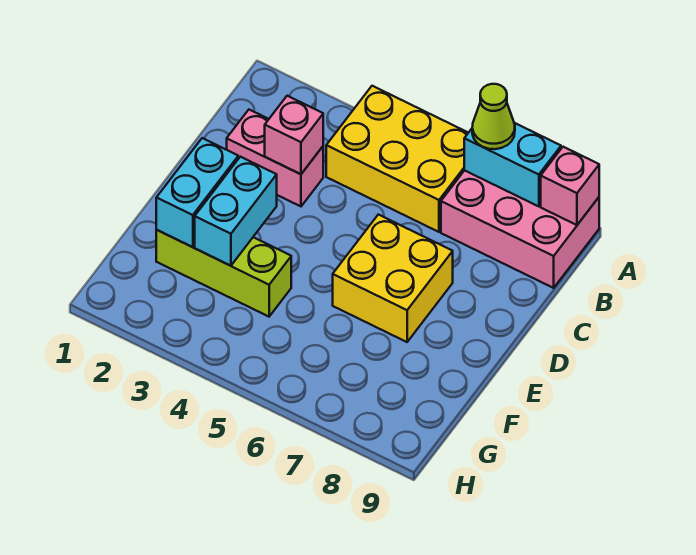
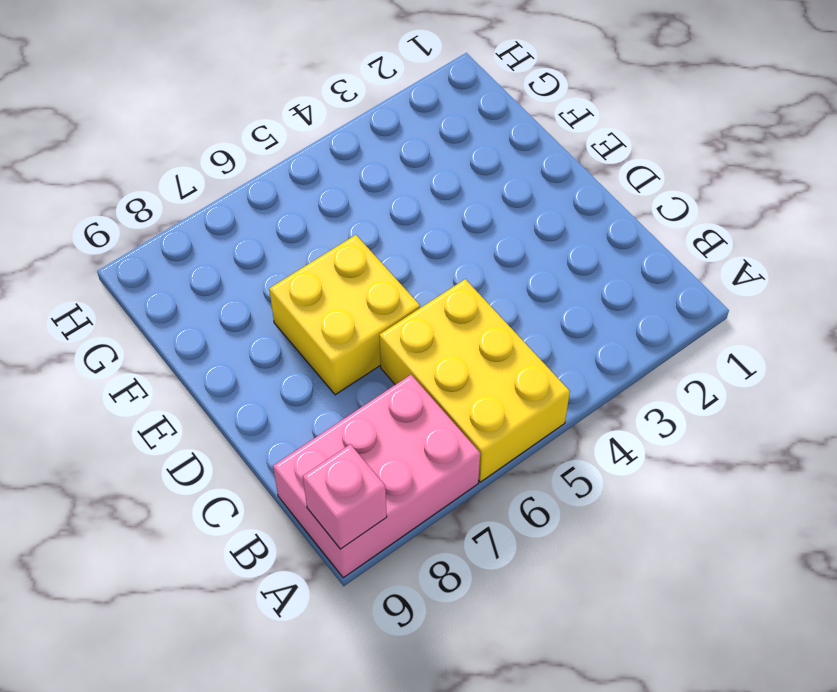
yellow 2x3 brick [379,279,570,482] -> yellow 2x3 brick turned to [326,86,468,232]
none -> pink 1x2 brick [227,110,323,206]
none -> lime 1x3 brick [156,230,291,317]

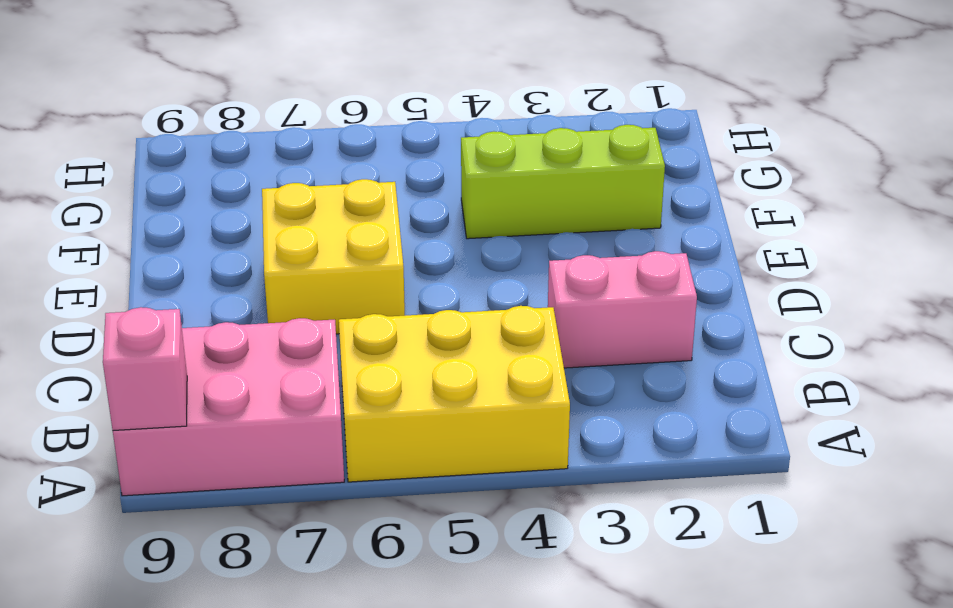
none -> cyan 1x2 brick [464,123,561,206]
none -> pink 1x1 brick [265,96,323,174]

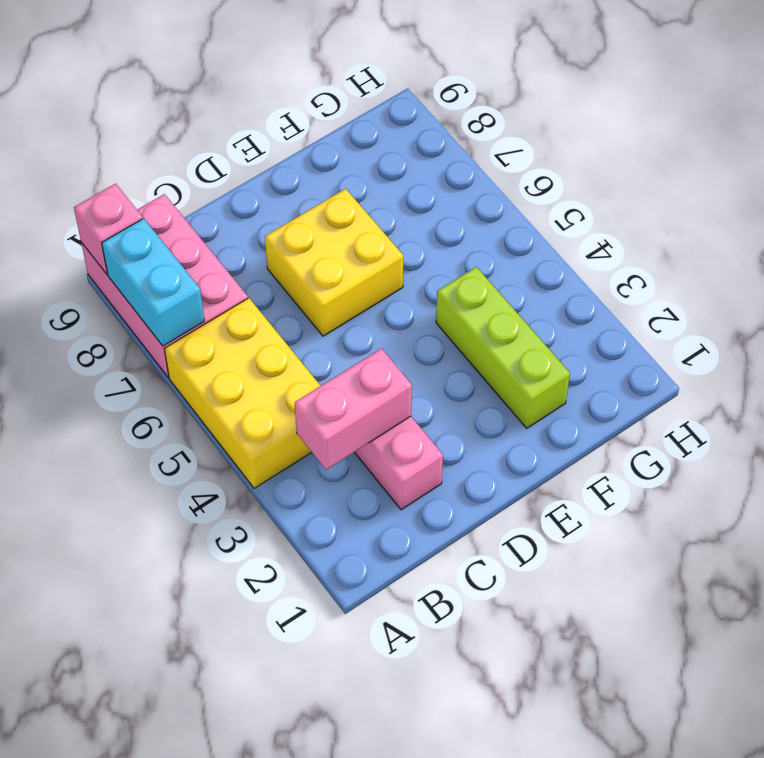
pink 1x2 brick [295,349,412,470] -> pink 1x1 brick [265,96,323,174]
none -> cyan 1x2 brick [156,138,238,247]
none -> cyan 1x2 brick [195,157,277,266]

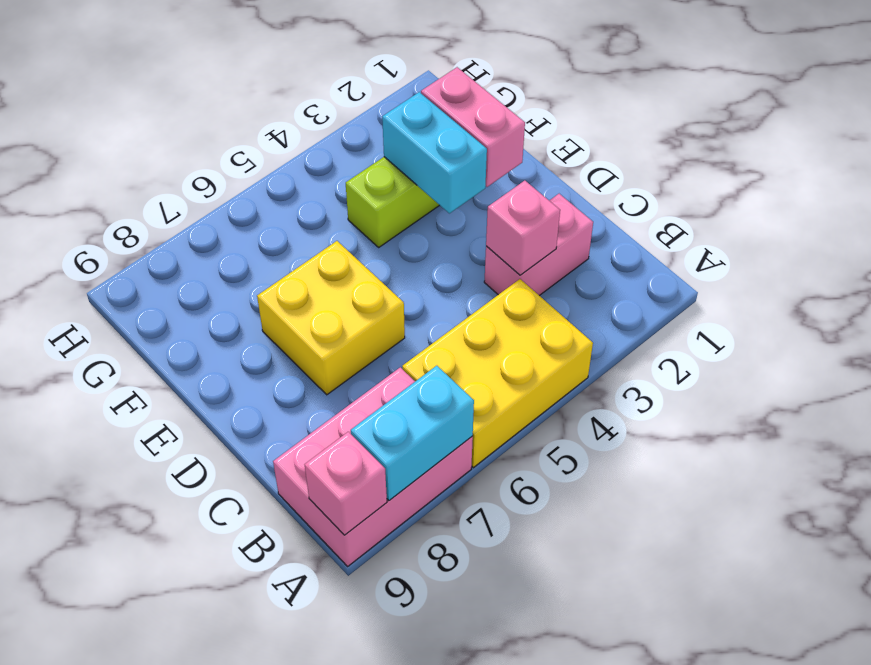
pink 1x2 brick [421,67,525,187] -> cyan 1x2 brick [156,138,238,247]
none -> lime 1x1 cone [472,84,515,149]

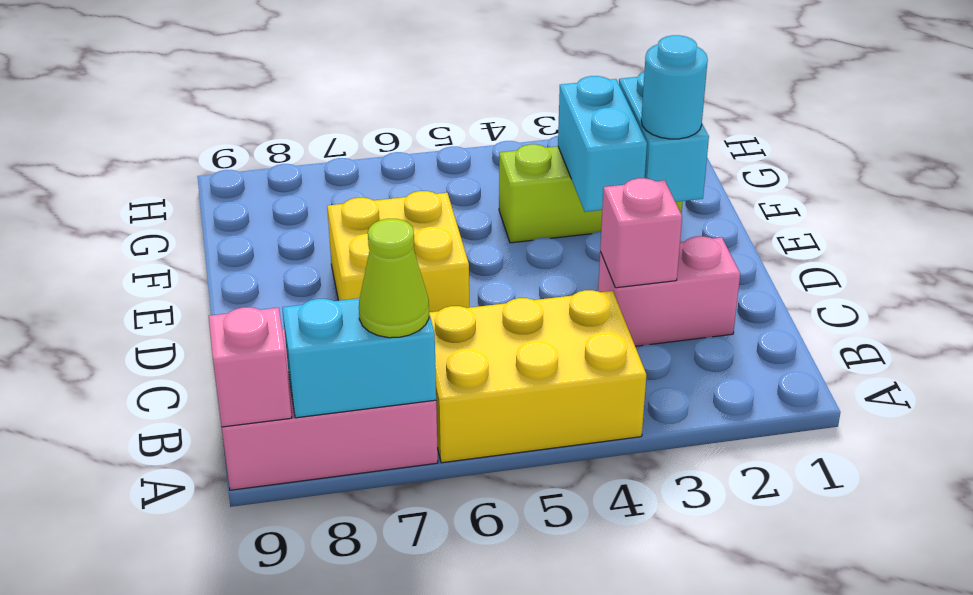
cyan 1x1 round brick [641,35,708,139] -> none

